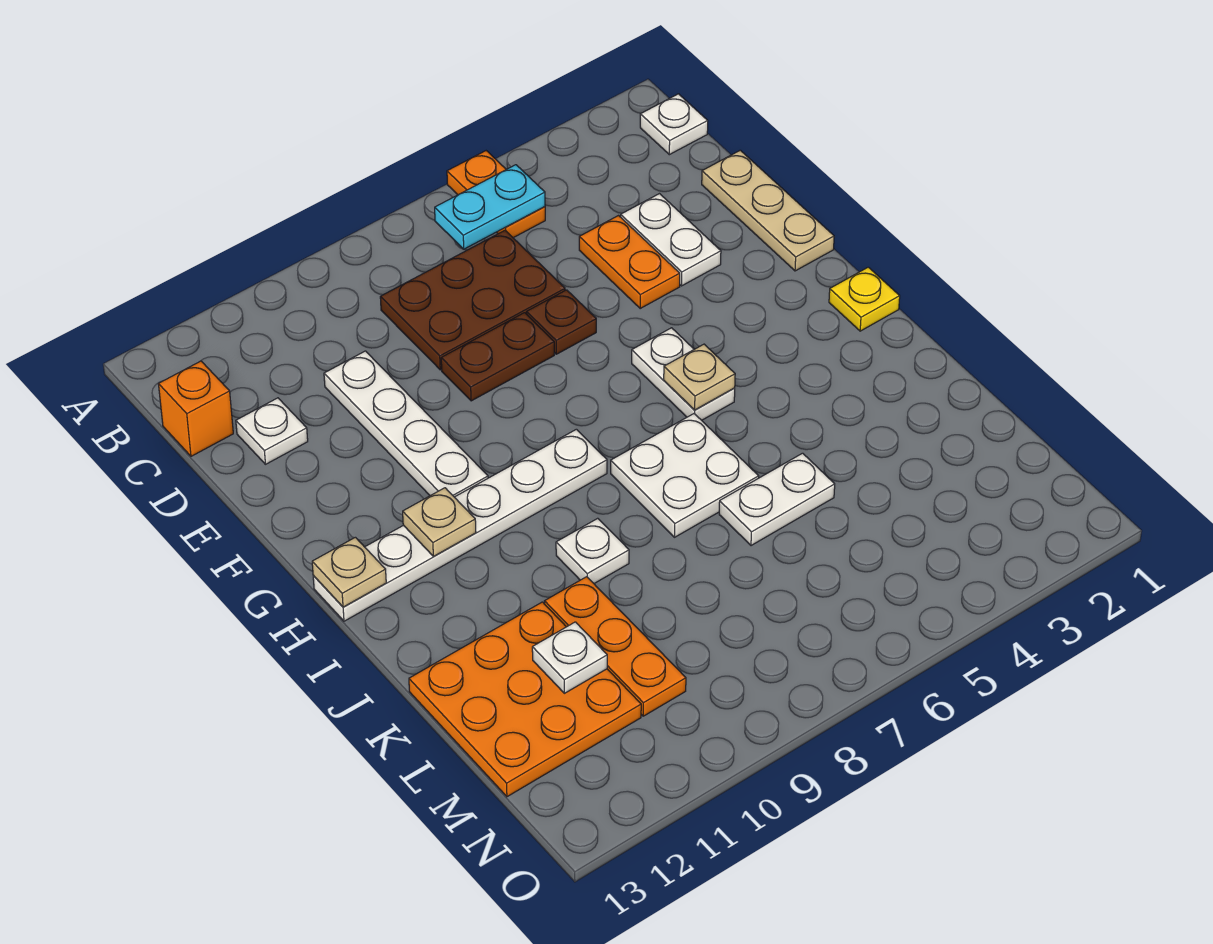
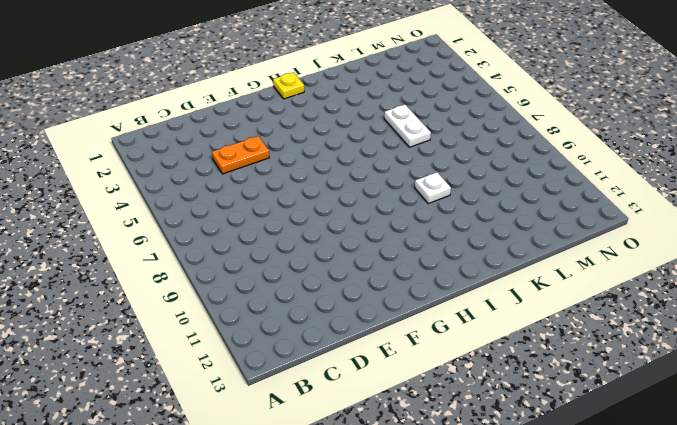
none -> orange 1x2 plate [447,151,545,238]
none -> white 1x1 plate [640,94,708,155]
none -> brown 2x3 plate [380,230,565,370]

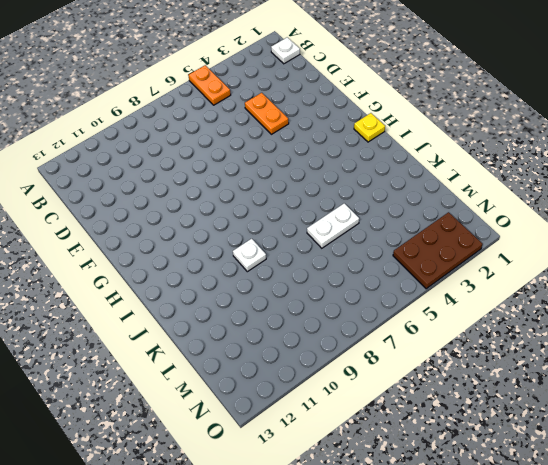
brown 2x3 plate [393,212,482,289] -> brown 2x3 plate moved to [380,230,565,370]
none -> orange 1x1 brick [159,361,233,456]
none -> tan 1x3 plate [702,150,834,271]
none -> white 1x2 plate [621,194,721,286]

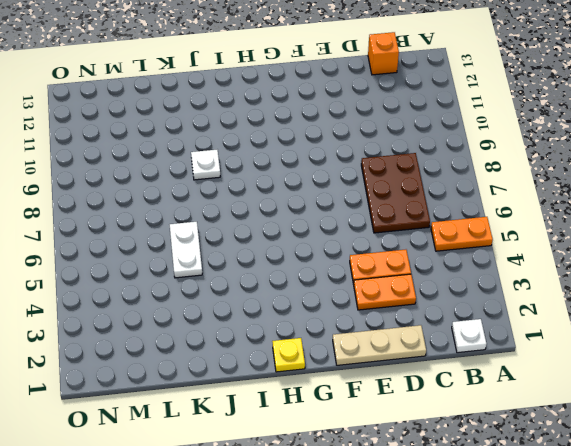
orange 1x2 plate [354,274,416,310] -> white 1x2 plate [621,194,721,286]
none -> white 1x4 plate [324,351,488,497]
none -> white 1x1 plate [236,398,308,464]
none -> brown 1x1 plate [527,290,596,354]

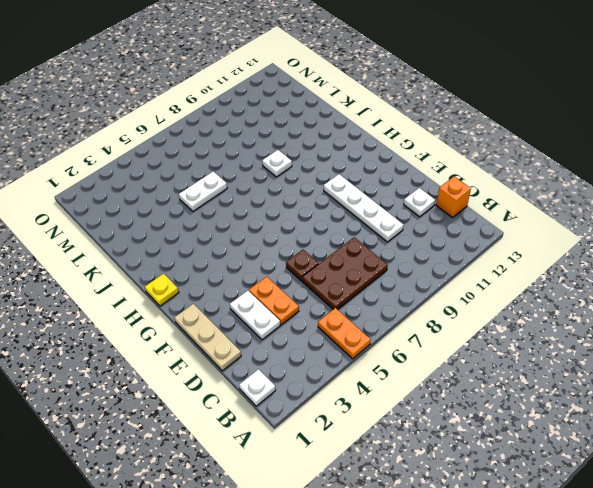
none -> brown 1x2 plate [441,313,554,401]
none -> white 1x2 plate [632,328,735,420]
none -> white 1x6 plate [313,429,607,621]

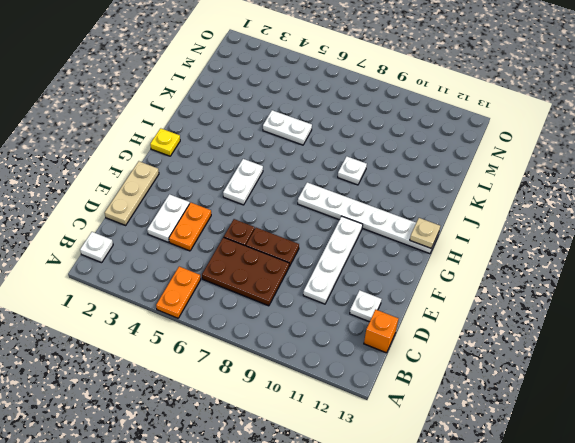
none -> white 2x2 plate [611,414,759,537]
none -> orange 1x3 plate [545,577,686,716]
none -> orange 3x3 plate [409,602,641,797]

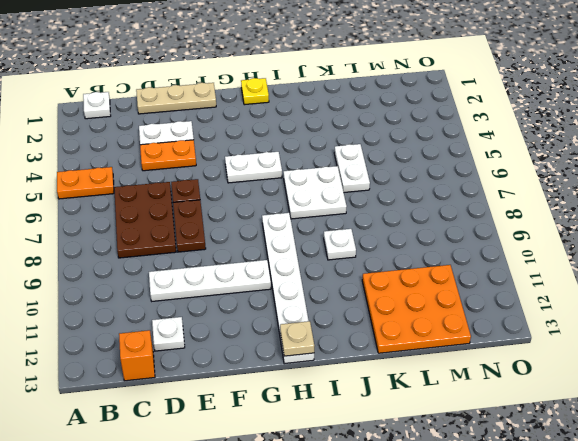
none -> orange 1x3 plate [545,577,686,716]
none -> cyan 1x2 plate [435,165,545,249]
none -> tan 1x1 plate [664,344,735,410]

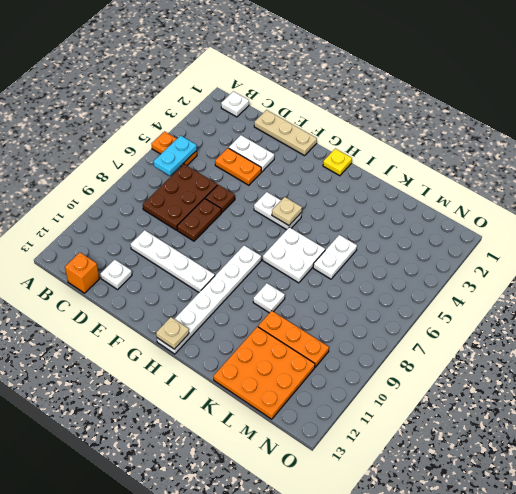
none -> tan 1x1 plate [403,488,476,556]
none -> white 1x1 plate [532,622,607,693]

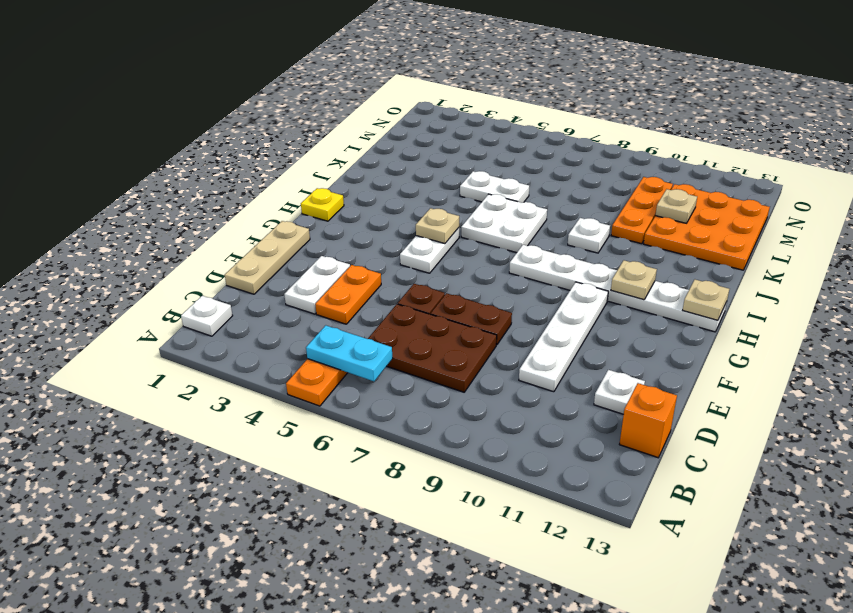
tan 1x1 plate [655,189,697,223] -> white 1x1 plate [532,622,607,693]

